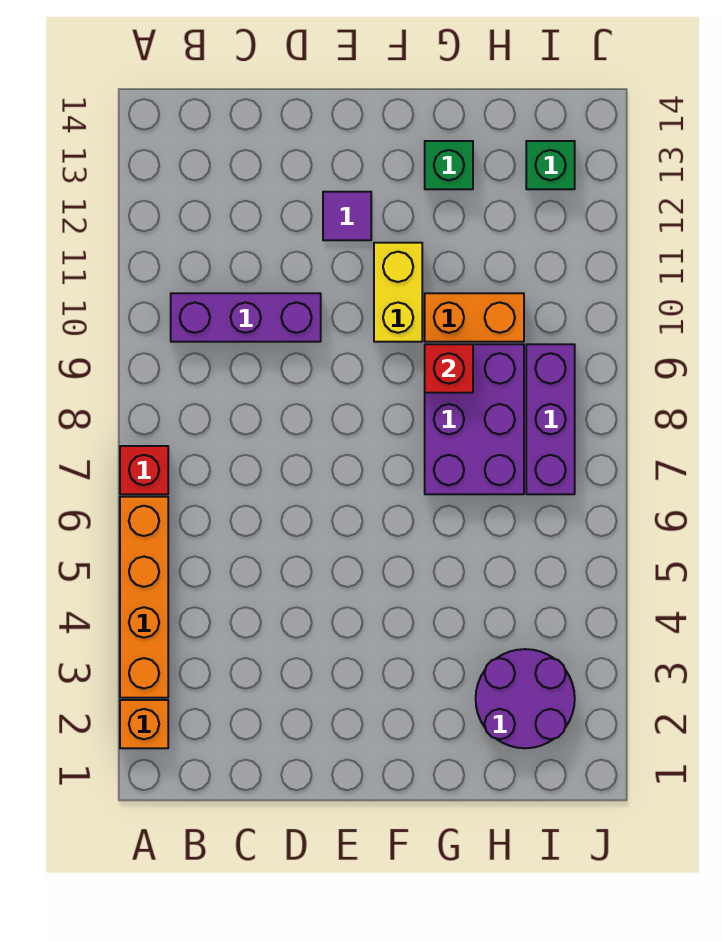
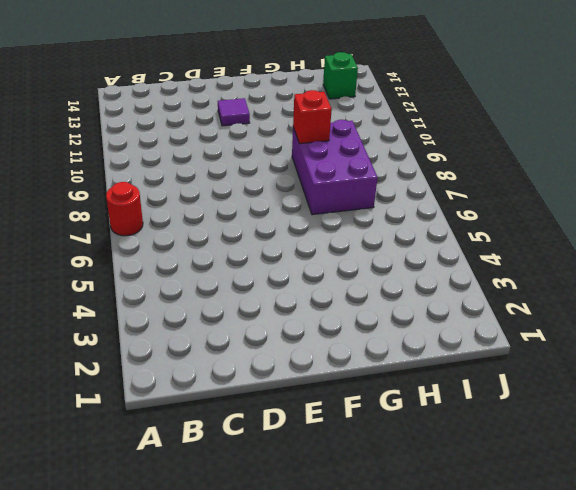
red 1x1 round brick [106,182,143,236] -> red 1x1 brick [120,446,168,494]
none -> orange 1x1 brick [120,700,168,748]
none -> orange 1x4 brick [120,497,168,698]
none -> purple 1x3 brick [171,293,321,342]

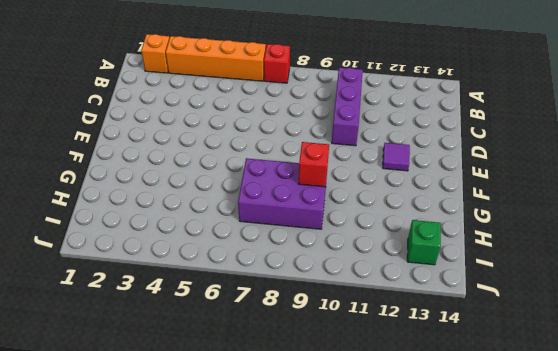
none -> yellow 1x2 brick [374,243,422,342]
none -> orange 1x2 brick [425,293,524,342]
none -> green 1x1 brick [425,141,473,189]

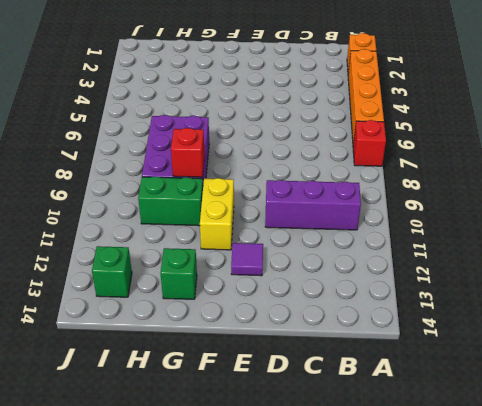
green 1x2 brick [138,176,203,226] -> orange 1x2 brick [425,293,524,342]
none -> purple 2x2 round brick [476,649,575,748]
none -> purple 1x3 brick [526,344,575,494]

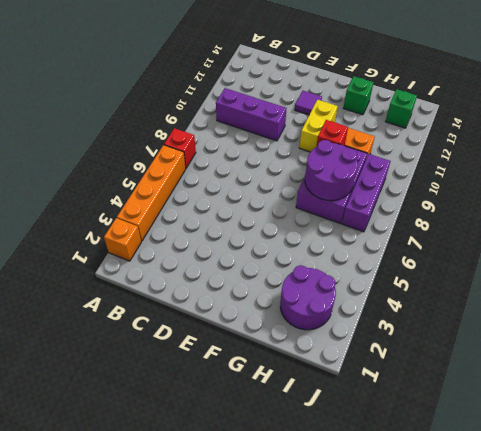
purple 2x2 round brick [305,140,358,201] -> none

